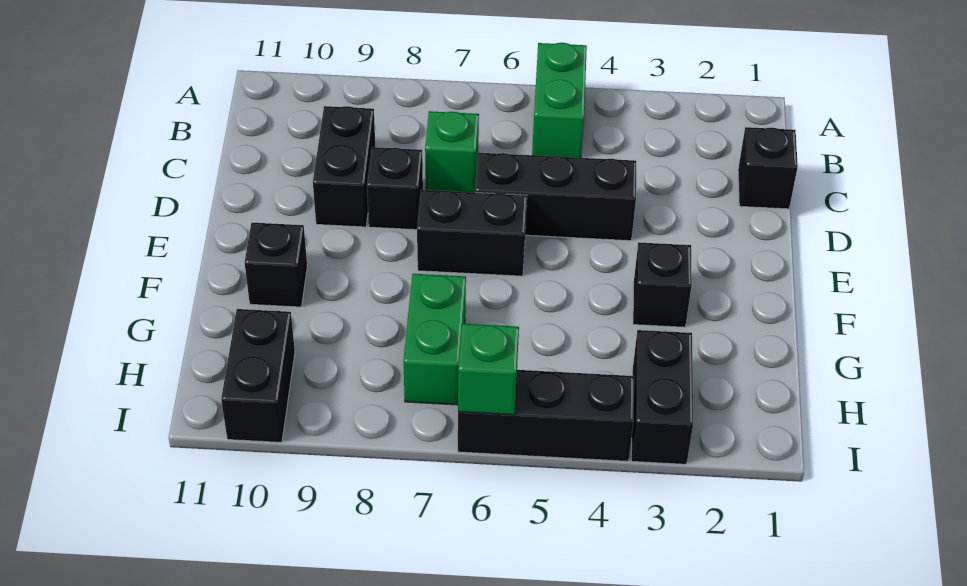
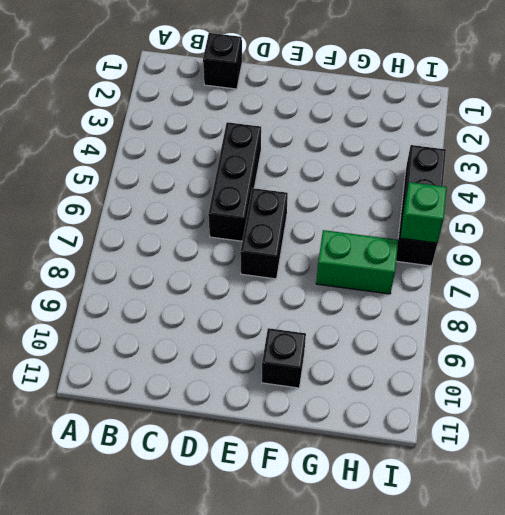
none -> green 1x2 brick [532,43,587,158]
none -> green 1x1 brick [425,111,479,192]
none -> black 1x2 brick [313,106,375,227]

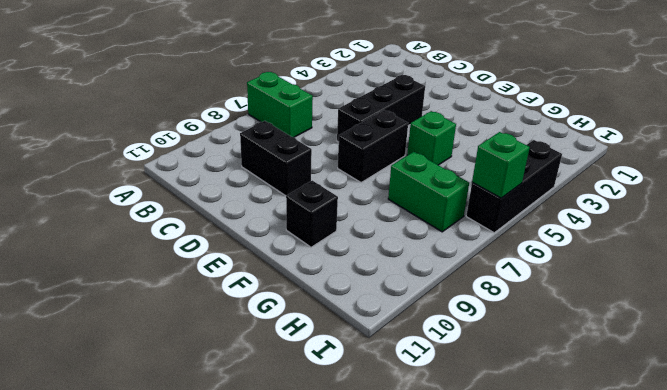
green 1x2 brick [247,72,313,137] -> green 1x2 brick moved to [532,43,587,158]
green 1x1 brick [407,111,456,165] -> green 1x1 brick moved to [425,111,479,192]
none -> black 1x1 brick [738,127,798,209]
none -> black 1x1 brick [367,147,423,230]
none -> black 1x1 brick [633,242,692,327]

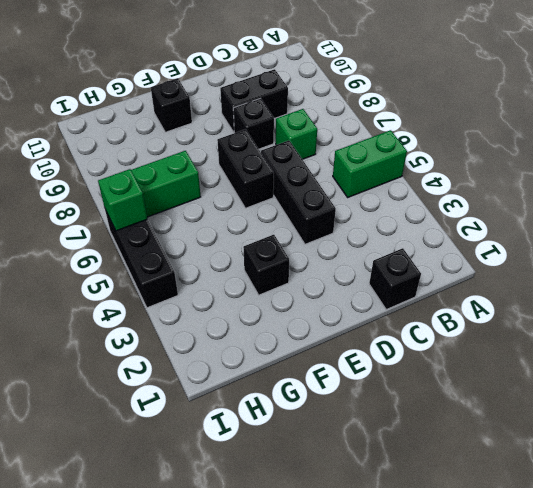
none -> black 1x2 brick [631,330,693,464]
none -> black 1x2 brick [221,309,295,443]

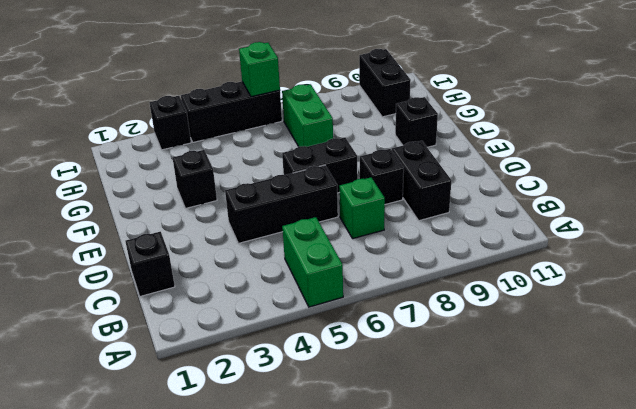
black 1x1 brick [149,96,191,150] -> black 1x2 brick [631,330,693,464]

